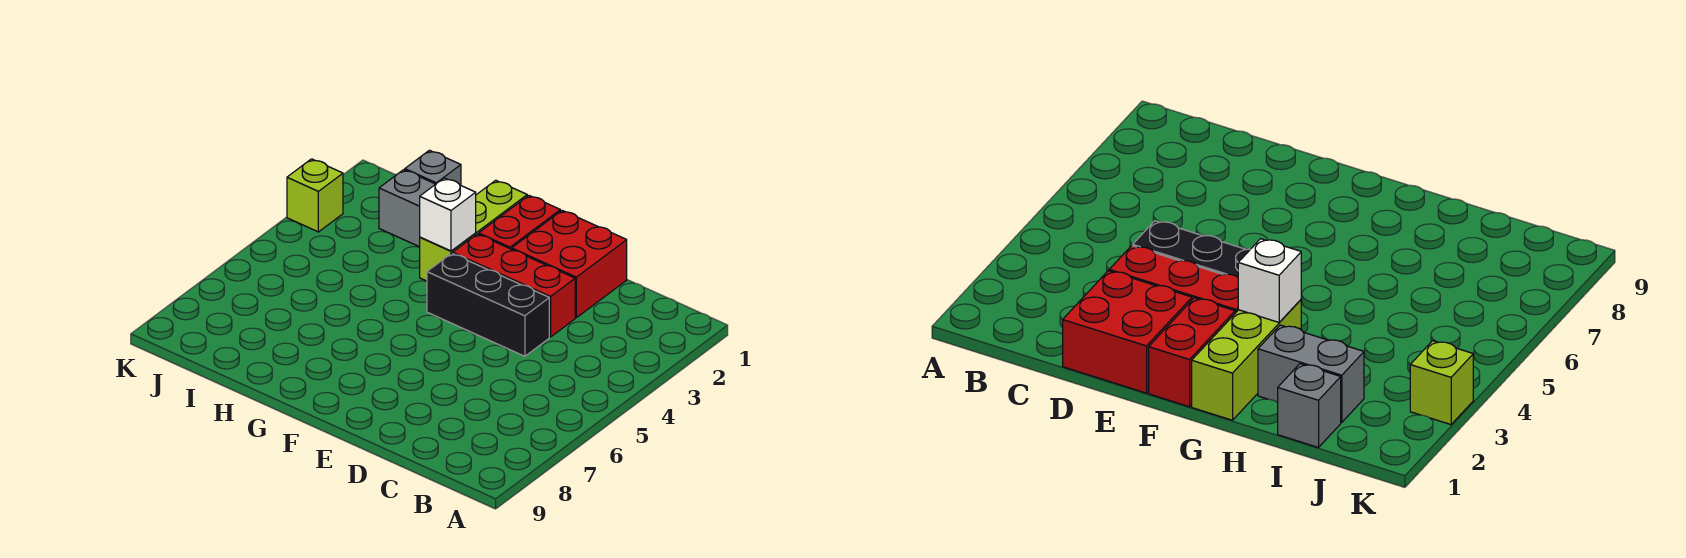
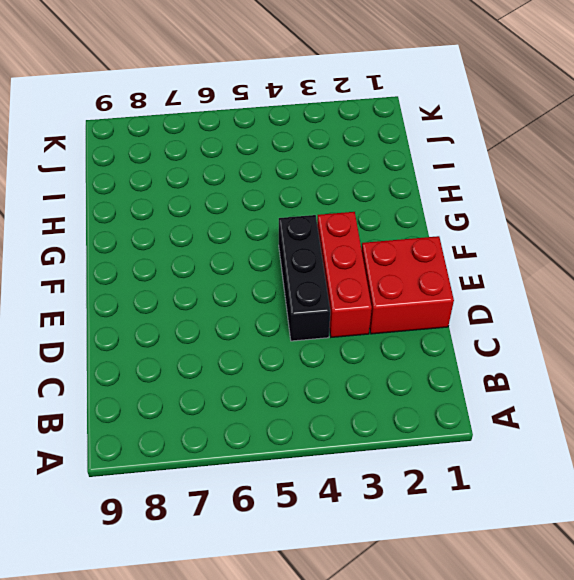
none -> red 1x2 brick [479,196,560,249]
none -> lime 1x3 brick [420,180,527,281]

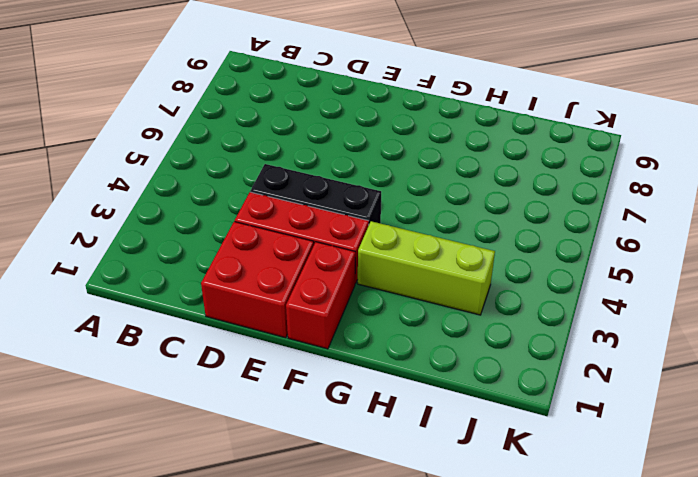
lime 1x3 brick [358,221,495,315] -> lime 1x3 brick turned to [420,180,527,281]
none -> grey 1x2 brick [379,170,435,247]
none -> grey 1x1 brick [405,150,461,185]

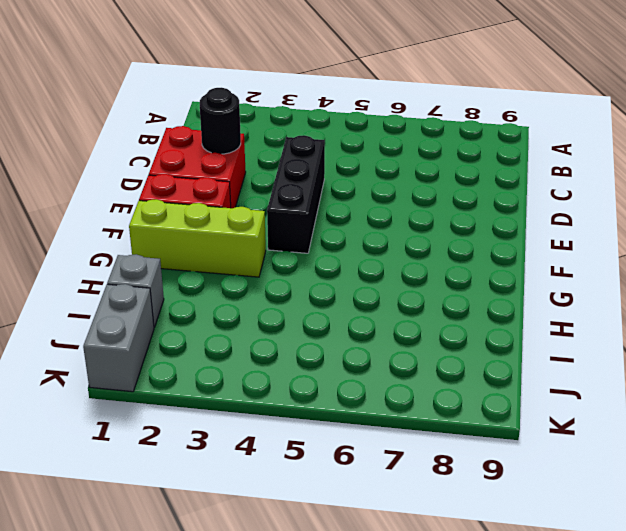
black 1x1 round brick [200,88,241,154] -> none
grey 1x2 brick [83,284,154,392] -> grey 1x2 brick moved to [379,170,435,247]
none -> red 1x3 brick [453,234,575,337]
none -> lime 1x1 brick [287,159,343,232]

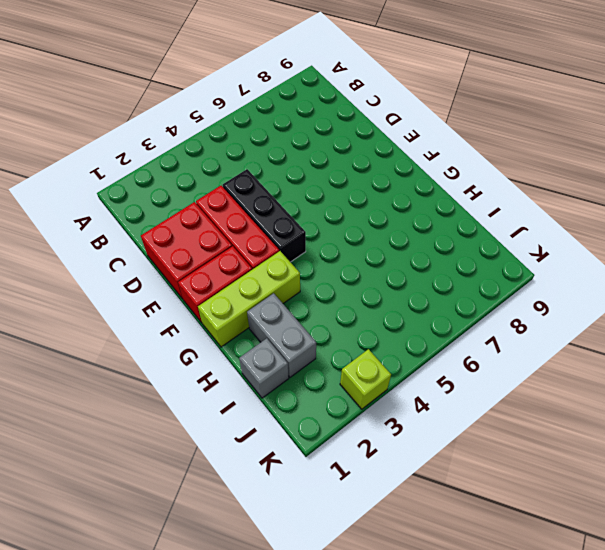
none -> white 1x1 brick [420,178,476,251]

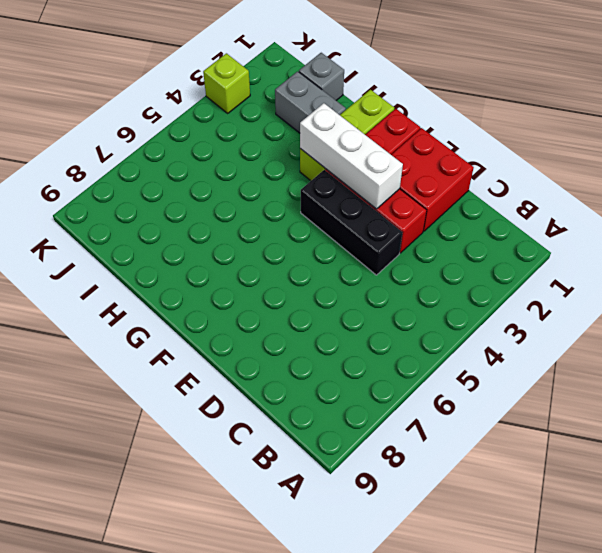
white 1x3 brick [300,103,403,209] -> white 1x1 brick [420,178,476,251]

